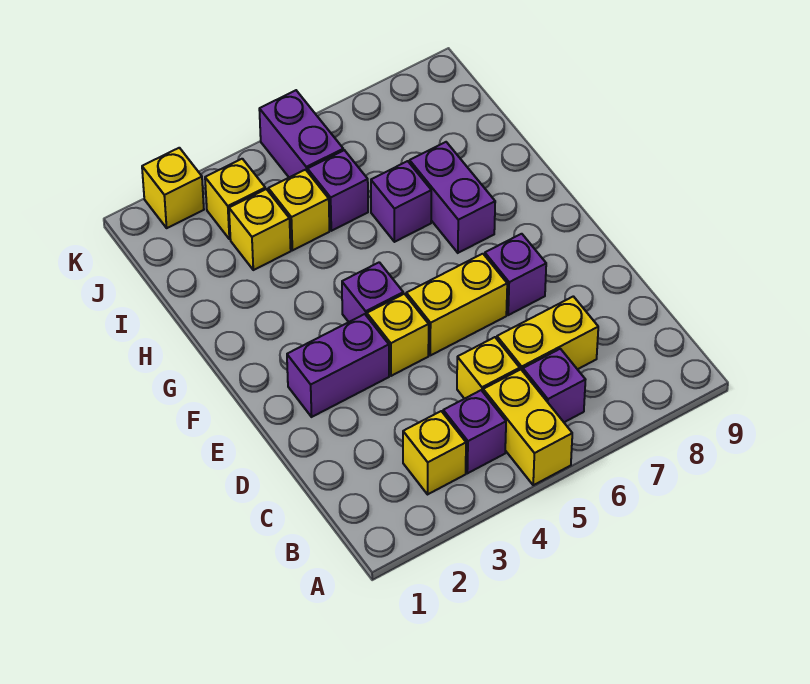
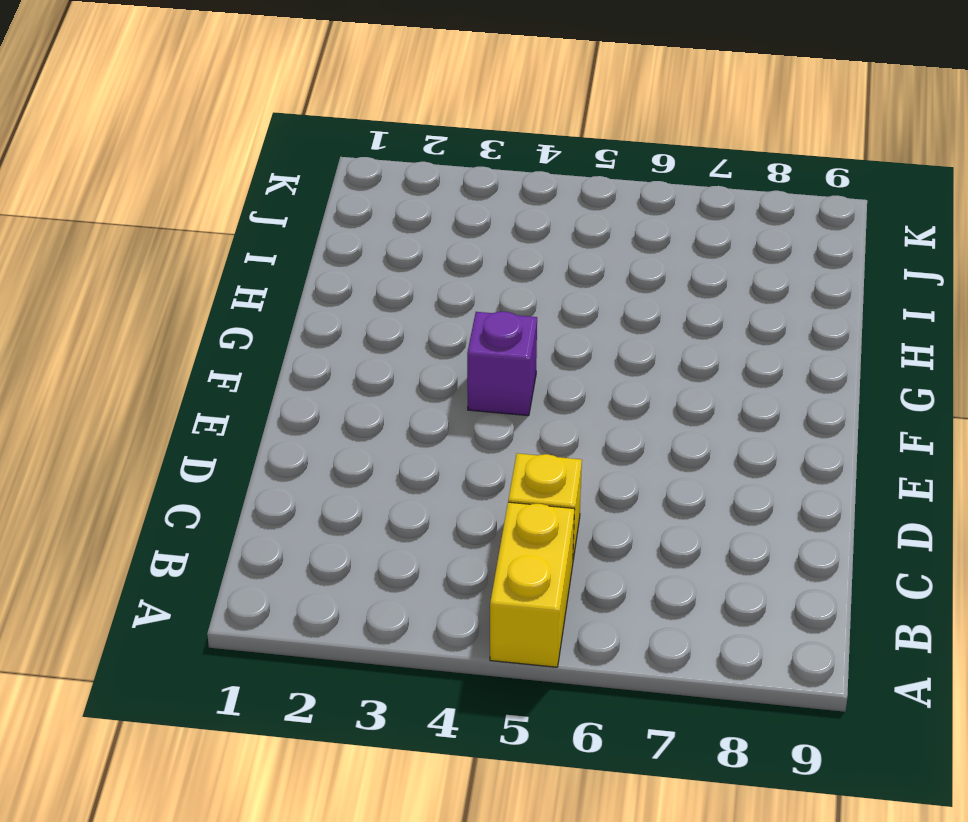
none -> yellow 1x1 brick [403,411,466,495]
none -> purple 1x1 brick [443,390,506,473]
none -> purple 1x1 brick [523,349,585,422]

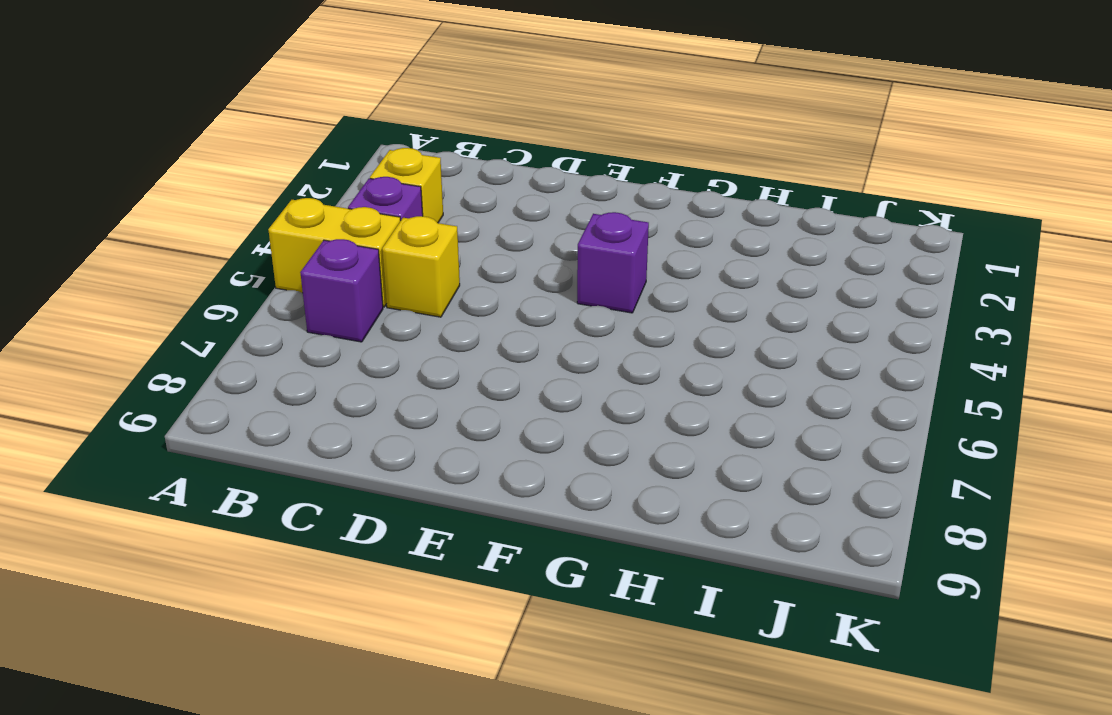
none -> yellow 1x2 brick [497,296,598,371]
none -> purple 1x2 brick [287,314,389,417]
none -> yellow 1x1 brick [367,294,429,376]

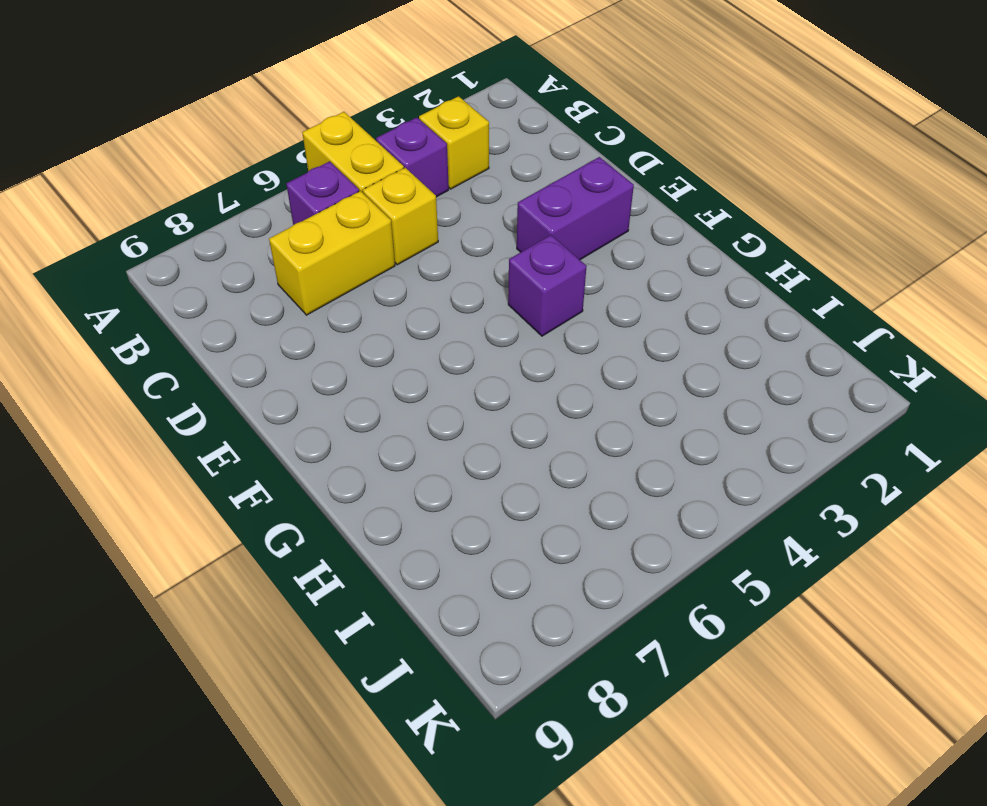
none -> yellow 1x1 brick [367,294,429,376]
none -> yellow 1x2 brick [406,254,507,355]
none -> purple 1x1 brick [485,234,546,315]

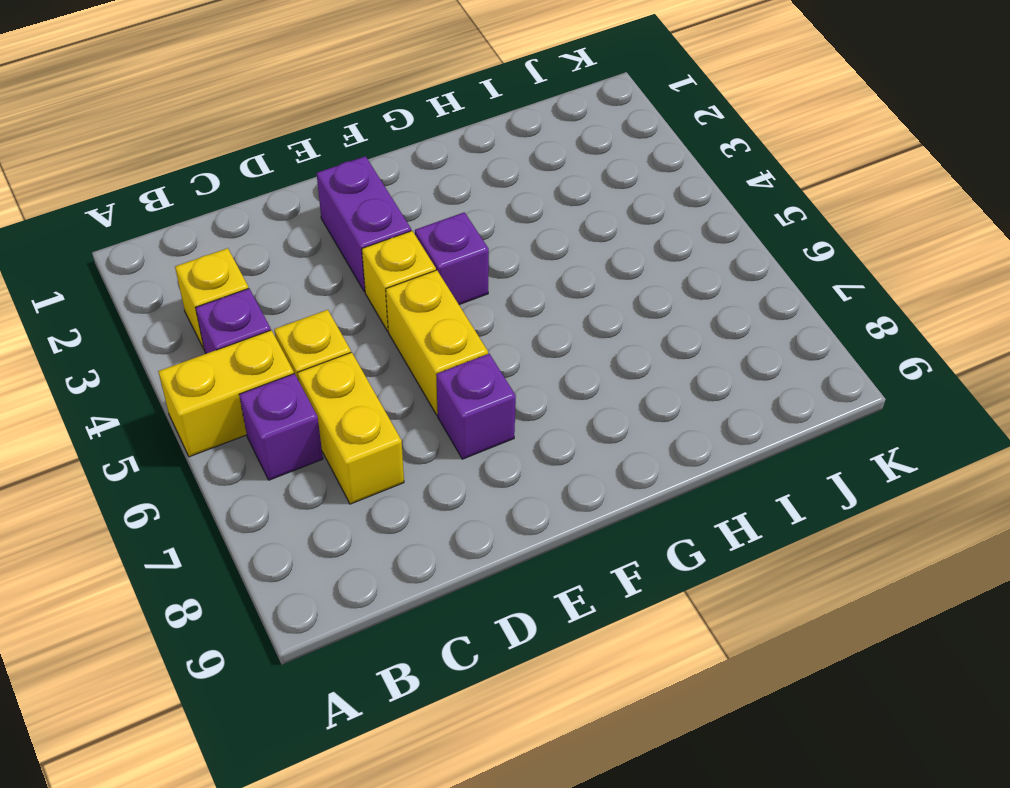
none -> purple 1x2 brick [410,142,495,253]
none -> purple 1x1 brick [371,161,431,242]
none -> yellow 1x1 brick [229,189,291,270]

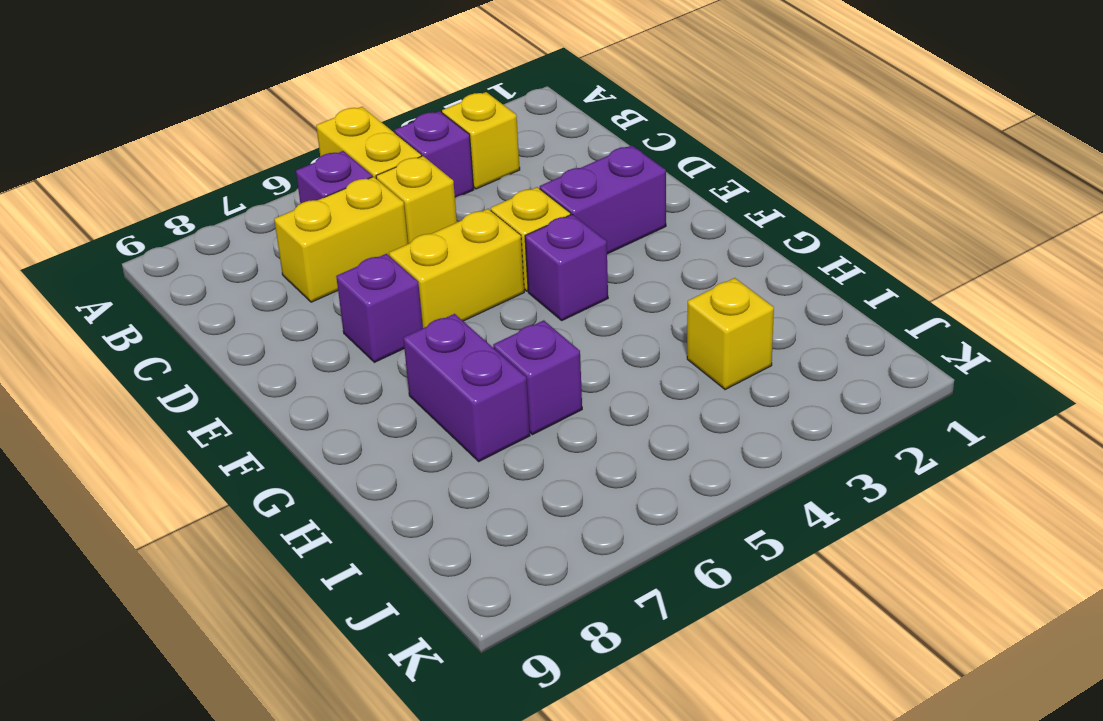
none -> yellow 1x1 brick [268,170,329,250]
none -> purple 1x1 brick [307,150,368,231]
none -> yellow 1x1 brick [205,159,265,239]

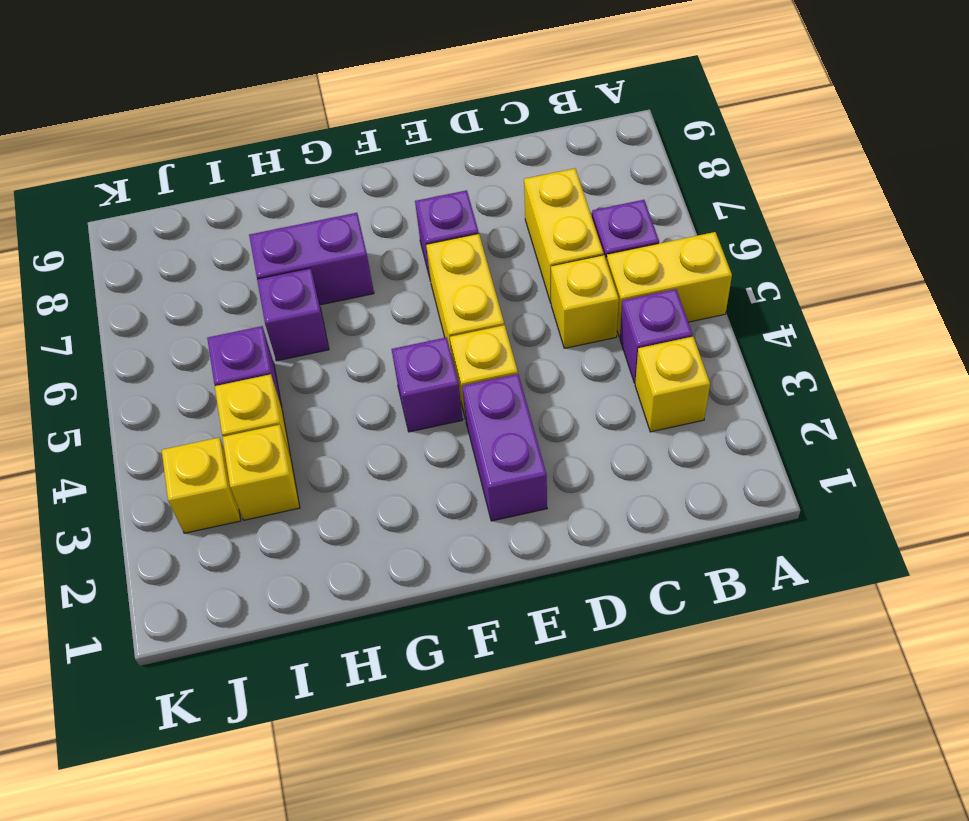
none -> purple 1x2 brick [259,90,343,177]
none -> yellow 1x1 brick [142,148,204,228]

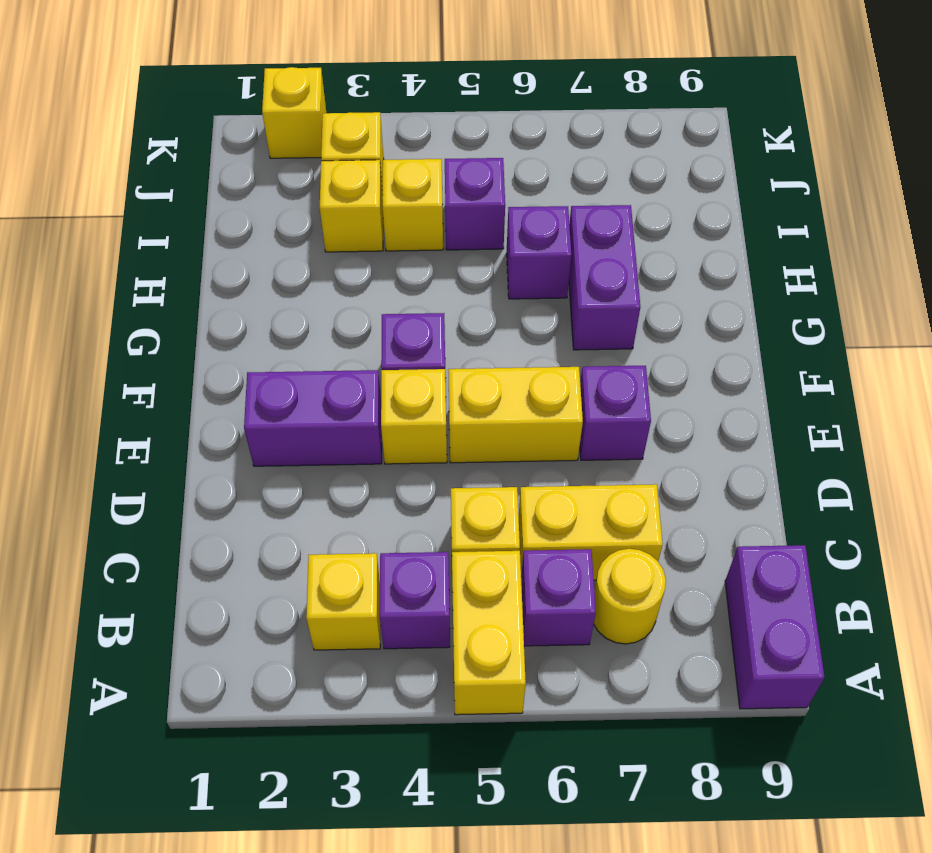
purple 1x2 brick [725,545,825,709] -> purple 1x2 brick moved to [259,90,343,177]
yellow 1x1 round brick [594,549,666,644] -> none

